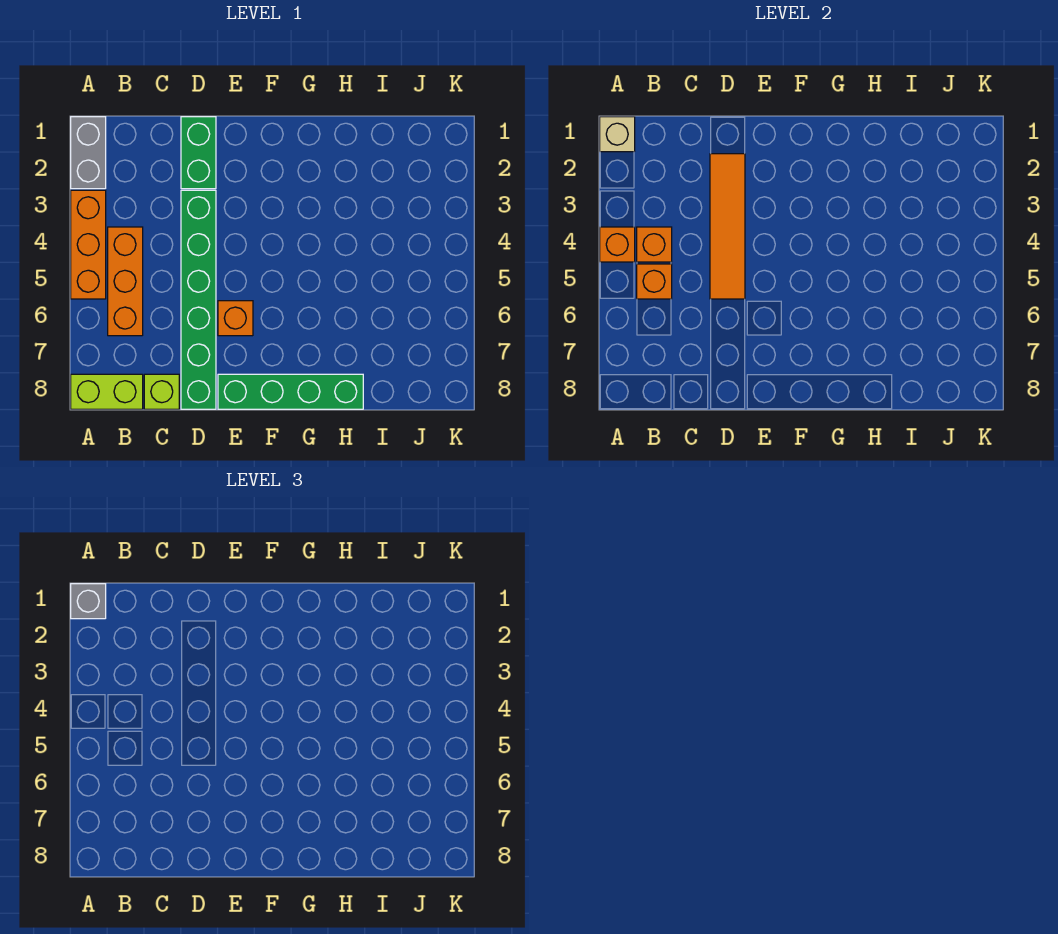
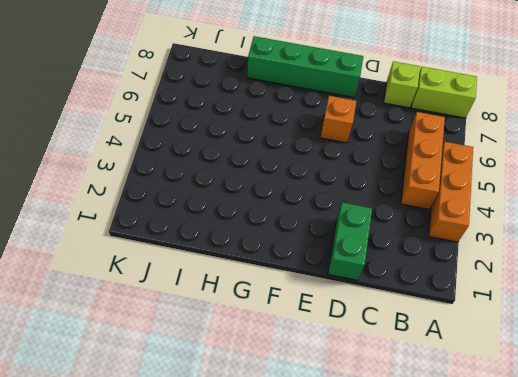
none -> grey 1x2 brick [71,117,106,189]
none -> green 1x6 brick [181,190,216,409]
none -> tan 1x1 brick [600,117,635,152]

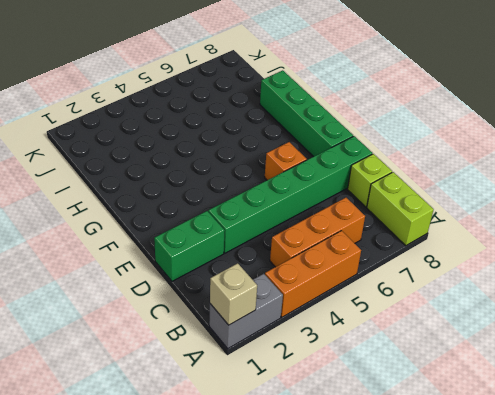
none -> orange 1x1 brick [600,227,635,262]
none -> orange 1x1 brick [637,227,672,262]
none -> orange 1x1 brick [637,264,672,299]

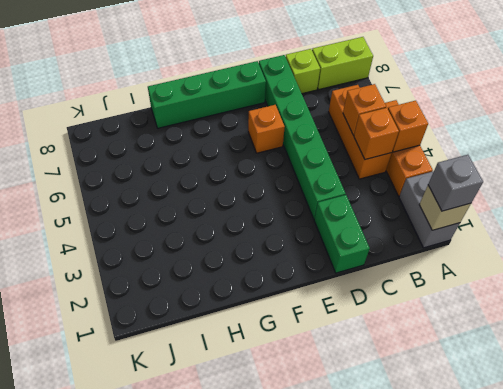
none -> orange 1x4 tile [710,154,745,299]

